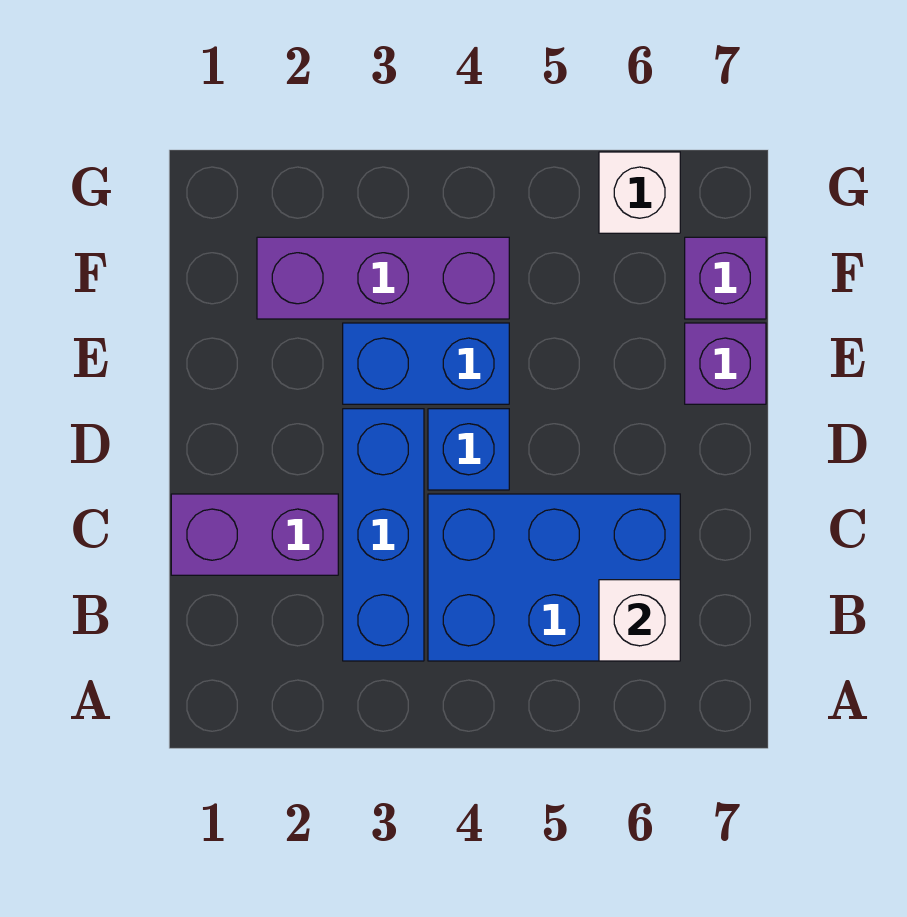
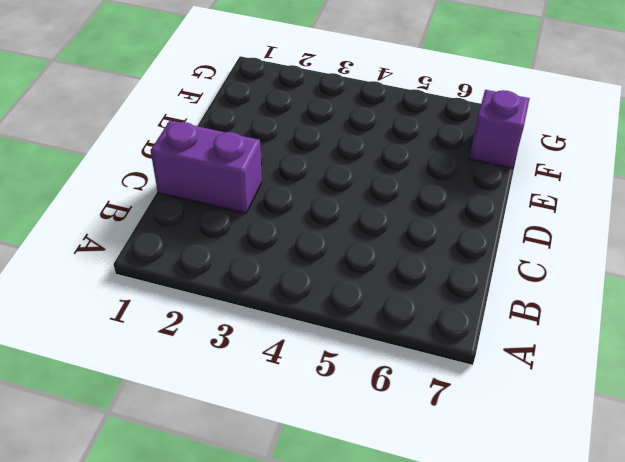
none -> blue 1x3 brick [343,409,424,661]
none -> blue 2x3 brick [428,494,680,661]

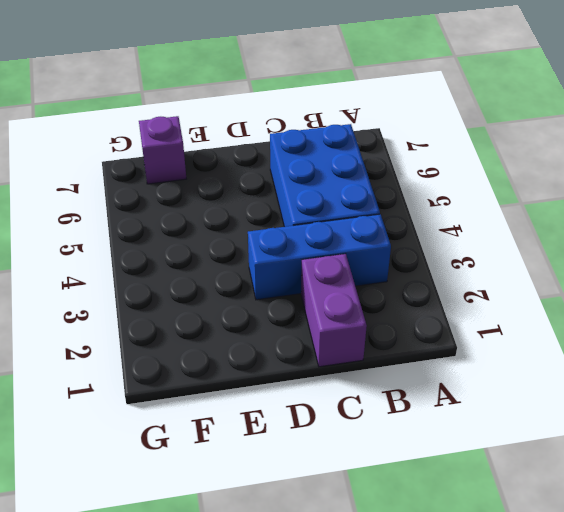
none -> blue 1x1 brick [428,409,509,490]
none -> blue 1x2 brick [343,323,509,404]

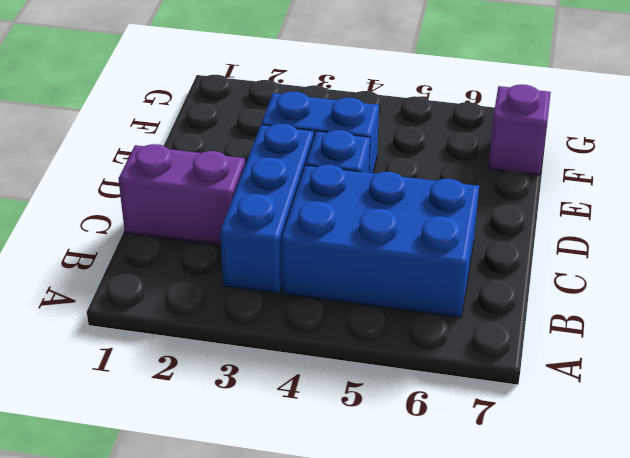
none -> purple 1x1 brick [685,323,766,404]
none -> purple 1x3 brick [257,237,509,319]

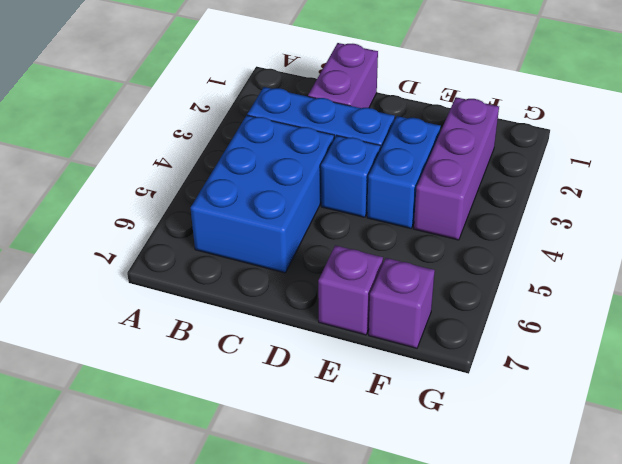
none -> white 1x1 brick [599,152,680,233]
none -> white 1x1 brick [599,580,680,661]

